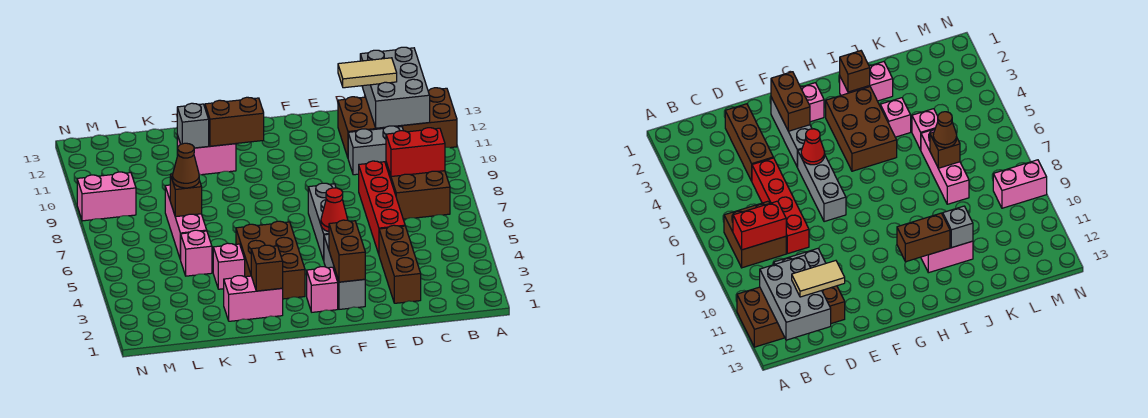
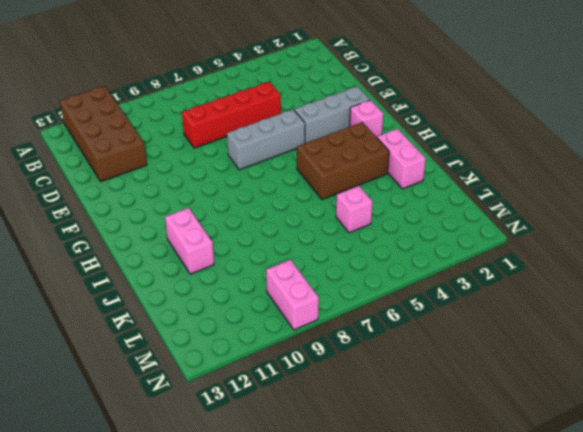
none -> brown 2x2 brick [386,163,450,219]
none -> grey 1x2 brick [348,126,403,175]
none -> brown 1x3 brick [379,225,421,303]

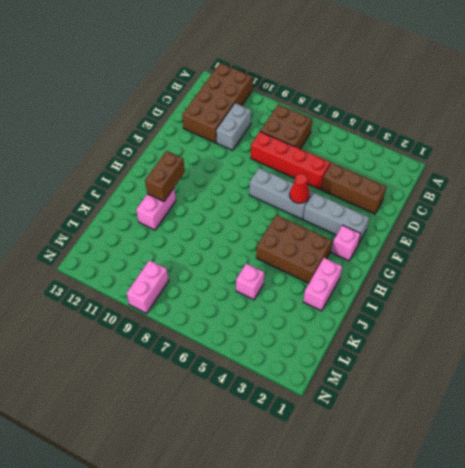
none -> pink 1x1 brick [213,243,245,289]
none -> pink 1x3 brick [165,185,207,260]
none -> red 1x2 brick [386,128,445,177]

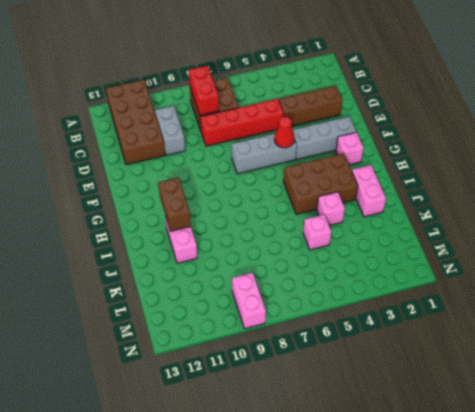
none -> pink 1x3 brick [165,185,207,260]
none -> grey 2x3 brick [360,47,430,128]
none -> brown 1x2 brick [329,220,365,282]

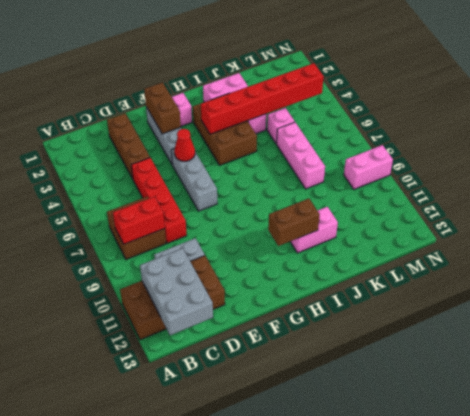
red 1x6 brick [201,63,324,134] -> none
none -> brown 1x1 brick [251,245,283,291]
none -> grey 1x1 brick [177,103,209,148]
none -> brown 1x1 brick [170,174,202,217]

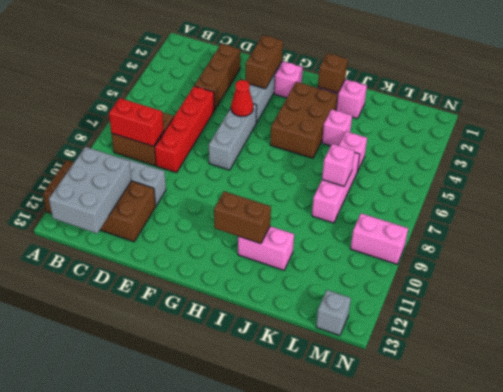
pink 1x1 brick [322,144,354,186] -> brown 1x1 brick [170,174,202,217]
grey 1x1 brick [316,290,351,336] -> grey 1x1 brick moved to [177,103,209,148]
none -> tan 1x2 tile [338,58,397,88]
none -> brown 1x1 cone [173,143,199,188]

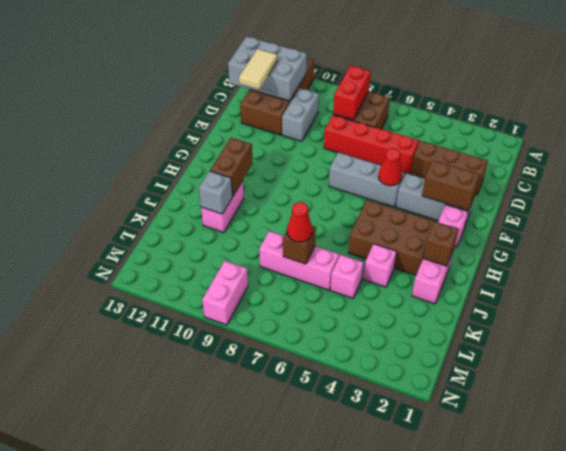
red 1x1 cone [287,202,312,242] -> brown 1x1 cone [173,143,199,188]

